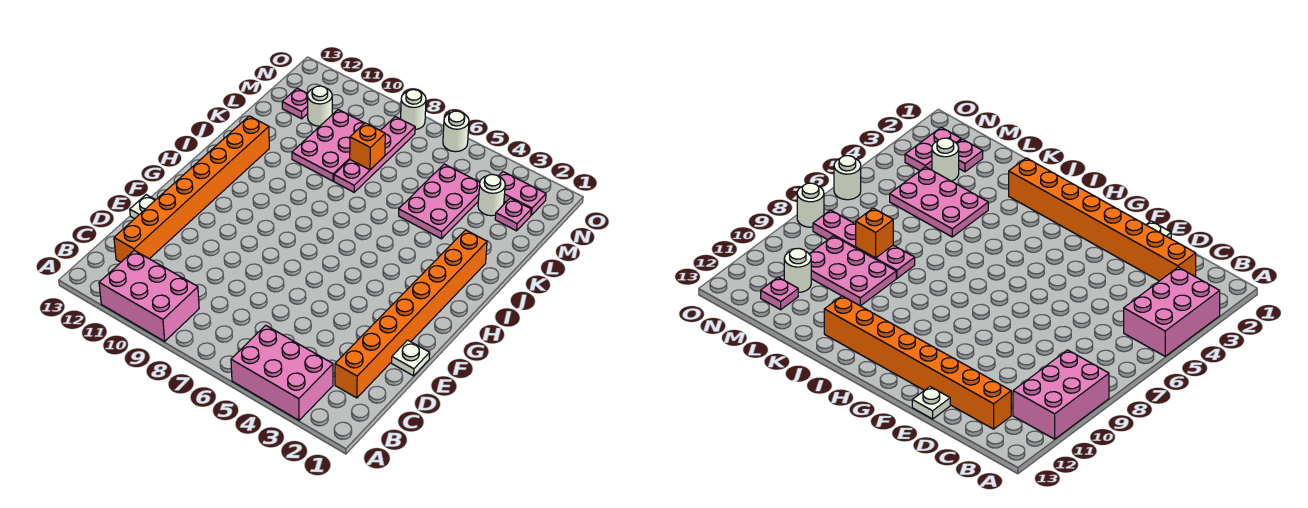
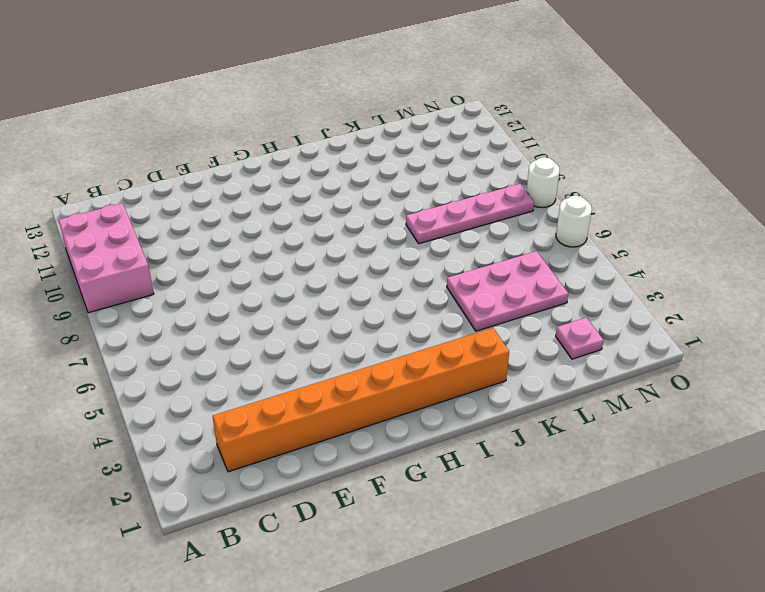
none -> pink 2x3 brick [231,325,333,420]
none -> orange 1x8 brick [114,116,269,262]
none -> white 1x1 plate [392,340,430,376]

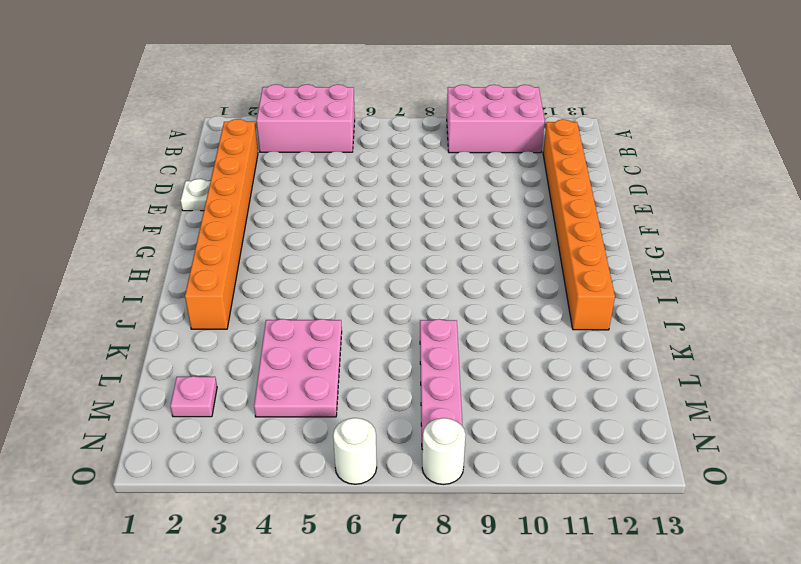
none -> white 1x1 plate [130,195,155,219]
none -> pink 2x3 plate [292,110,364,181]
none -> white 1x1 round brick [478,175,505,216]

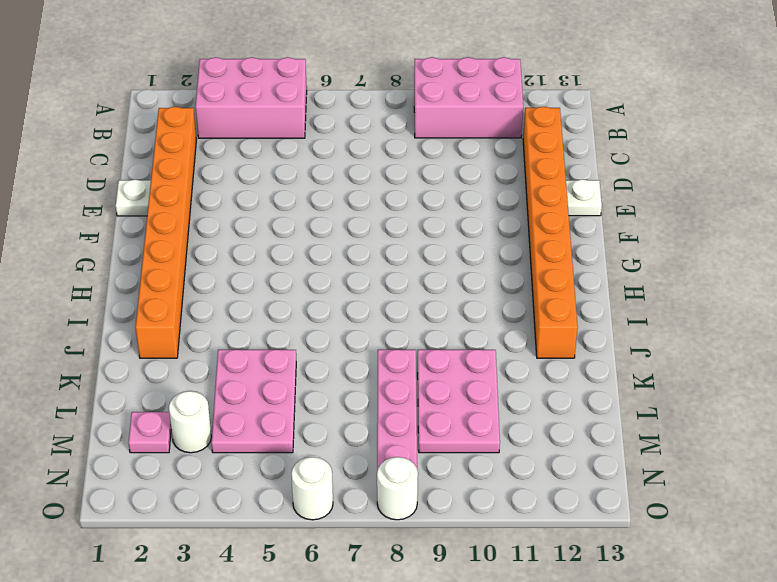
none -> white 1x1 round brick [308,86,332,126]
none -> pink 1x1 plate [282,88,308,119]
none -> pink 1x2 plate [498,172,546,215]

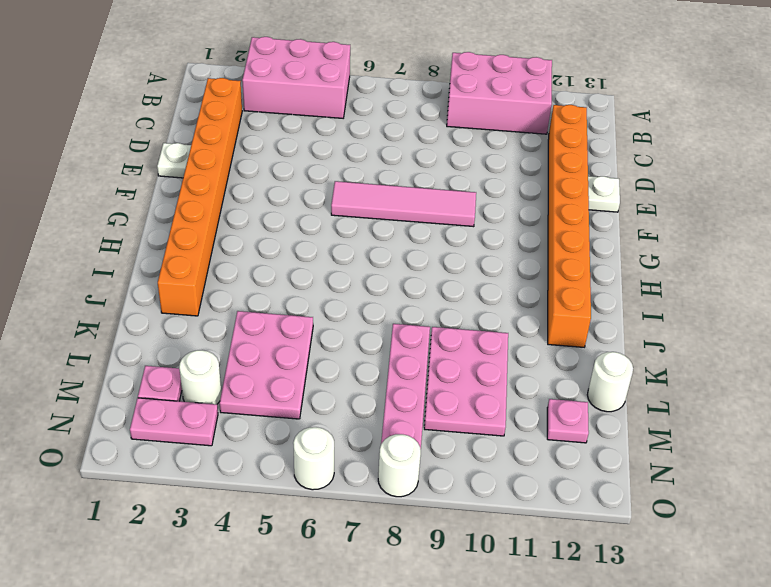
pink 1x4 tile [331,181,476,227] -> none
white 1x1 round brick [587,352,633,412] -> white 1x1 round brick moved to [308,86,332,126]
none -> orange 1x1 brick [350,123,385,170]

